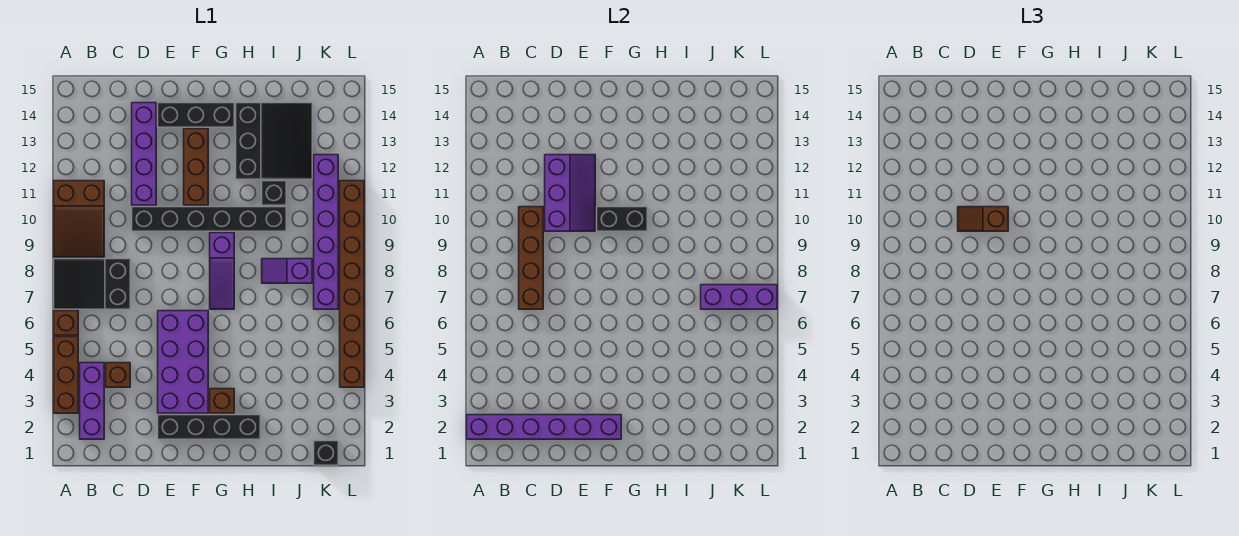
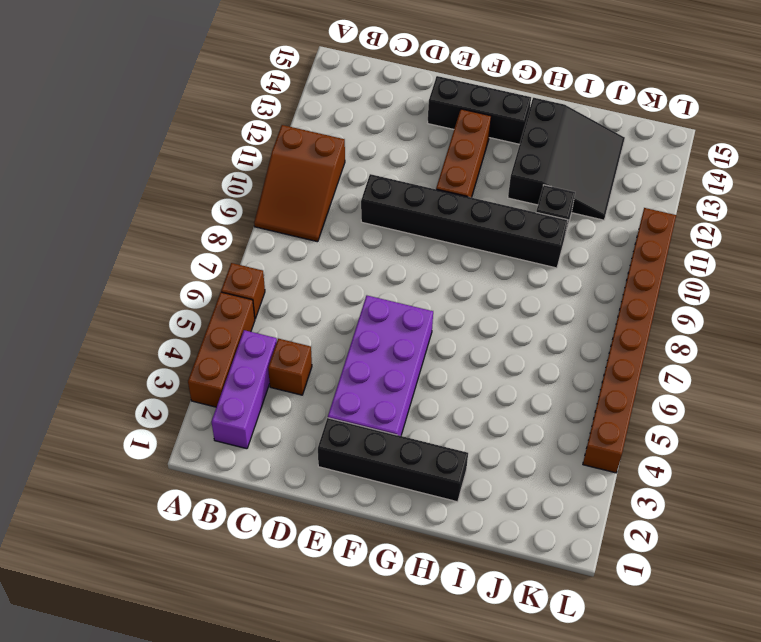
none -> black 2x3 slope [54,259,130,309]
none -> purple 1x4 brick [132,103,156,205]
none -> brown 1x1 brick [210,389,234,413]

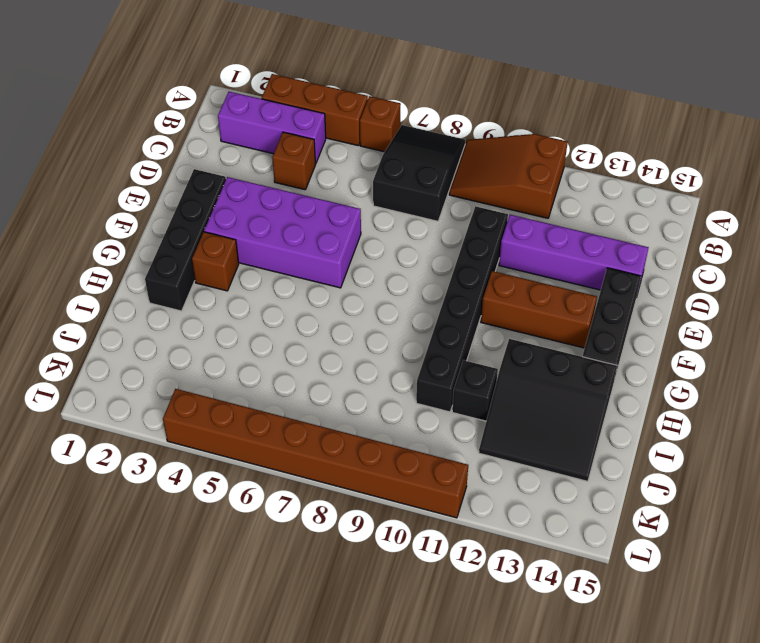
none -> purple 1x3 slope [210,233,234,309]
none -> purple 1x2 slope [262,259,312,283]
none -> black 1x1 brick [314,441,338,465]

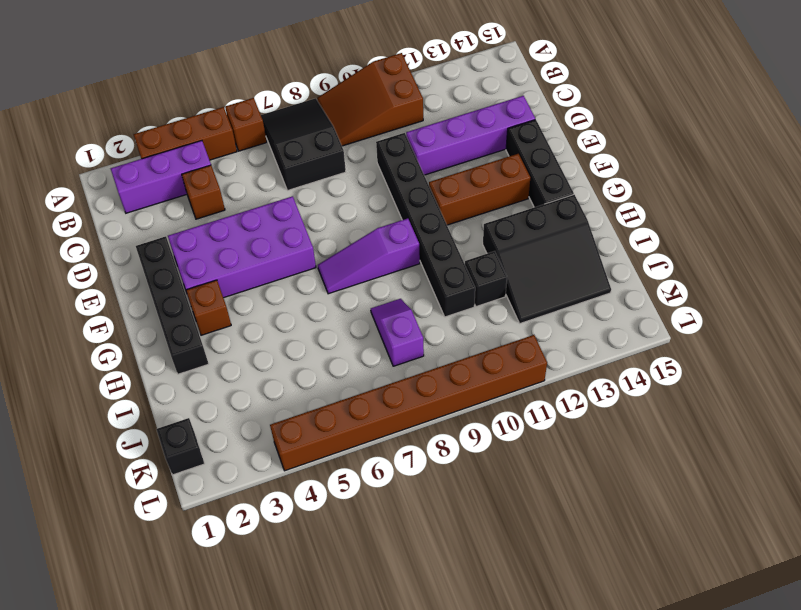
none -> purple 1x6 brick [314,155,338,309]
none -> purple 1x6 brick [467,415,621,439]
none -> brown 1x4 brick [519,207,543,309]

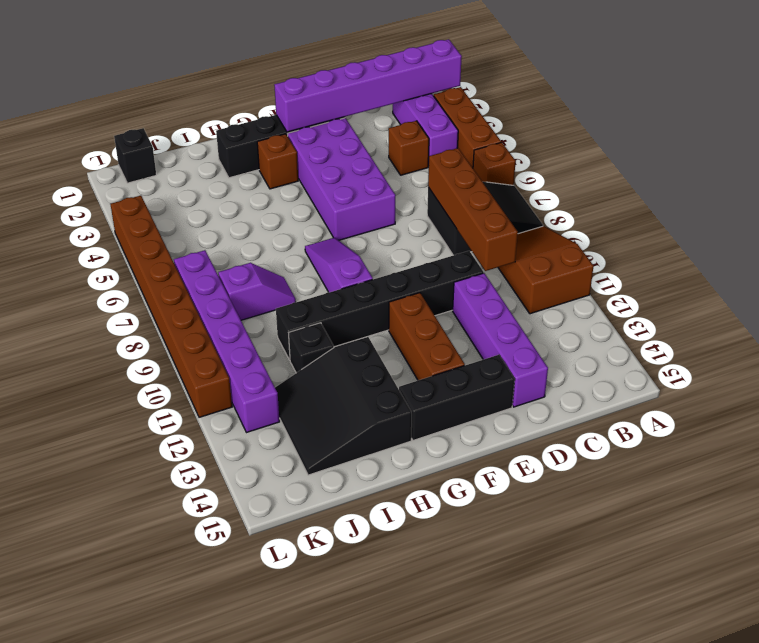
none -> purple 2x3 slope [545,155,595,231]
none -> black 1x2 brick [597,207,647,231]
none -> purple 1x3 brick [701,285,777,309]

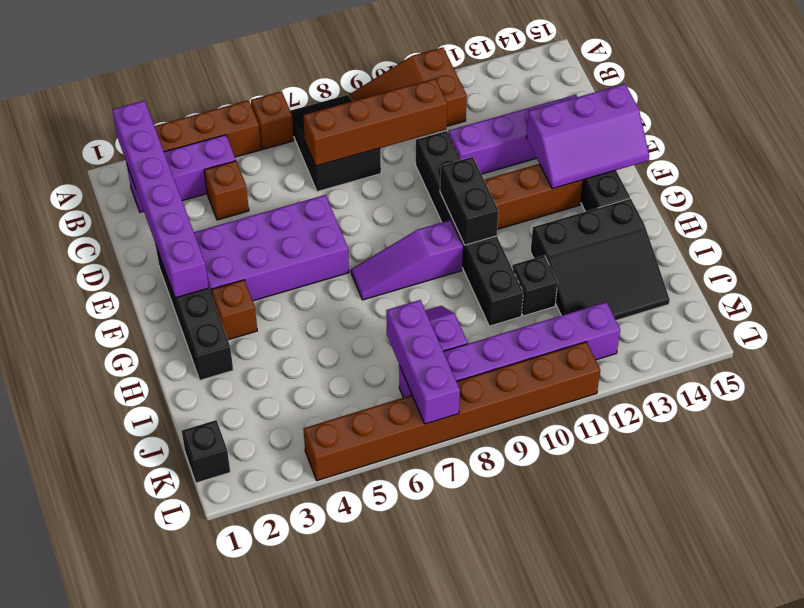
purple 2x3 slope [526,84,649,189] -> purple 2x3 slope moved to [545,155,595,231]
none -> brown 1x2 slope [958,207,1008,231]

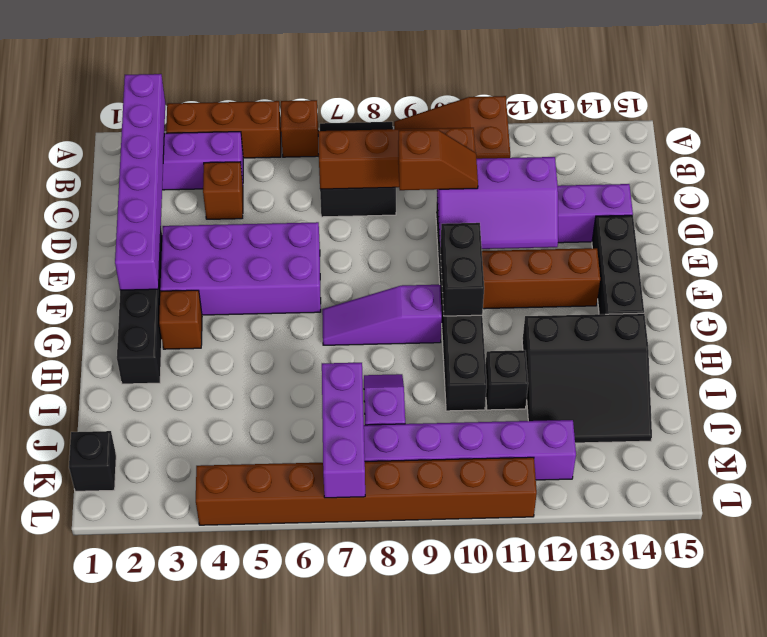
brown 1x2 slope [398,130,478,190] -> brown 1x2 slope turned to [958,207,1008,231]

